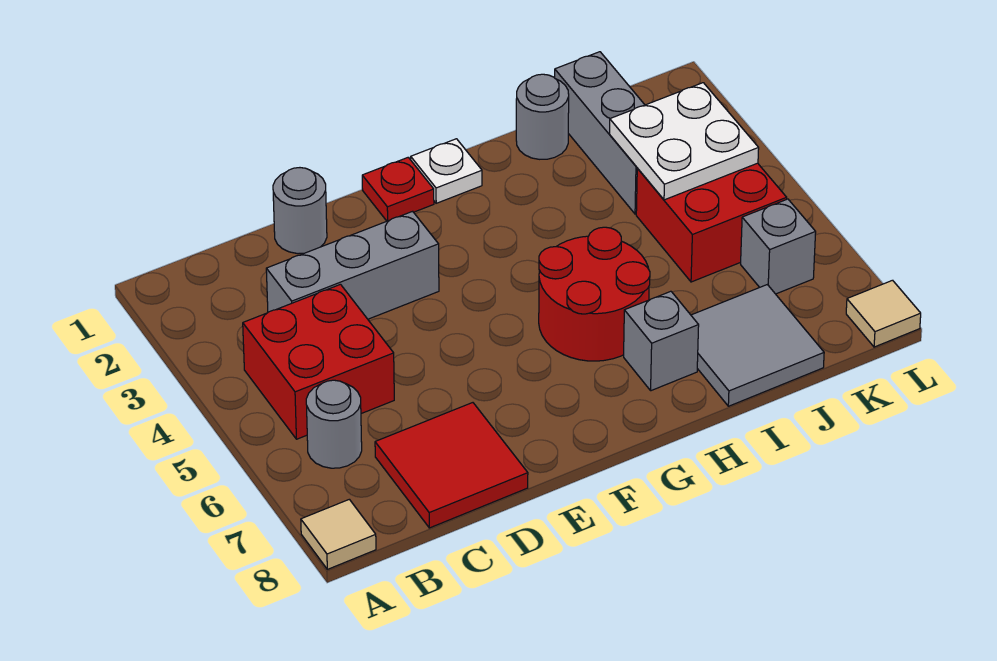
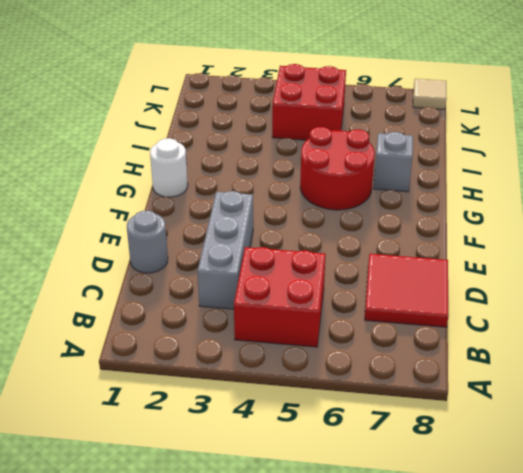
white 1x1 round brick [150,138,188,197] -> white 1x1 plate [411,139,482,203]
none -> tan 1x1 tile [301,499,376,569]
none -> grey 1x1 round brick [306,380,362,468]
none -> red 1x1 plate [362,157,434,221]

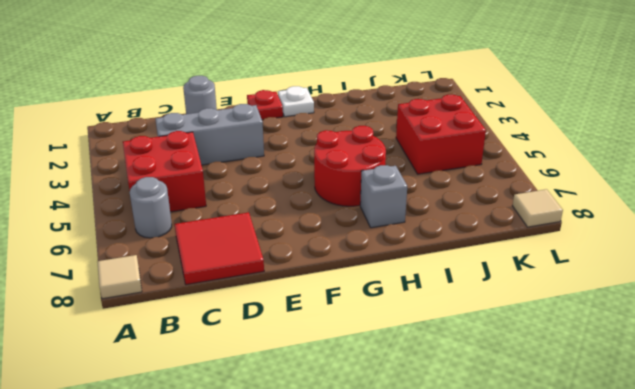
none -> grey 1x1 round brick [516,74,569,159]
none -> grey 2x2 tile [691,285,824,406]
none -> grey 1x3 brick [555,52,645,214]

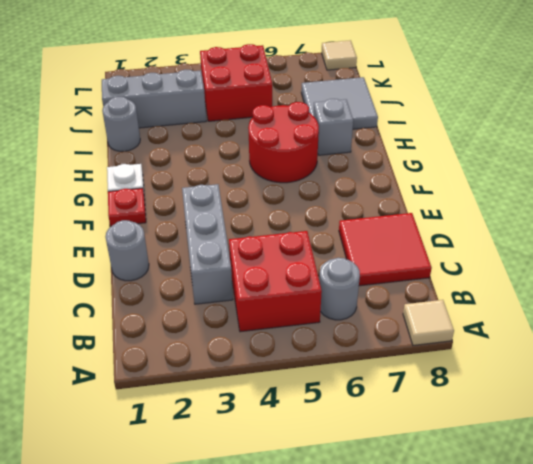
none -> grey 1x1 brick [741,199,816,294]
none -> white 2x2 plate [610,83,759,200]

